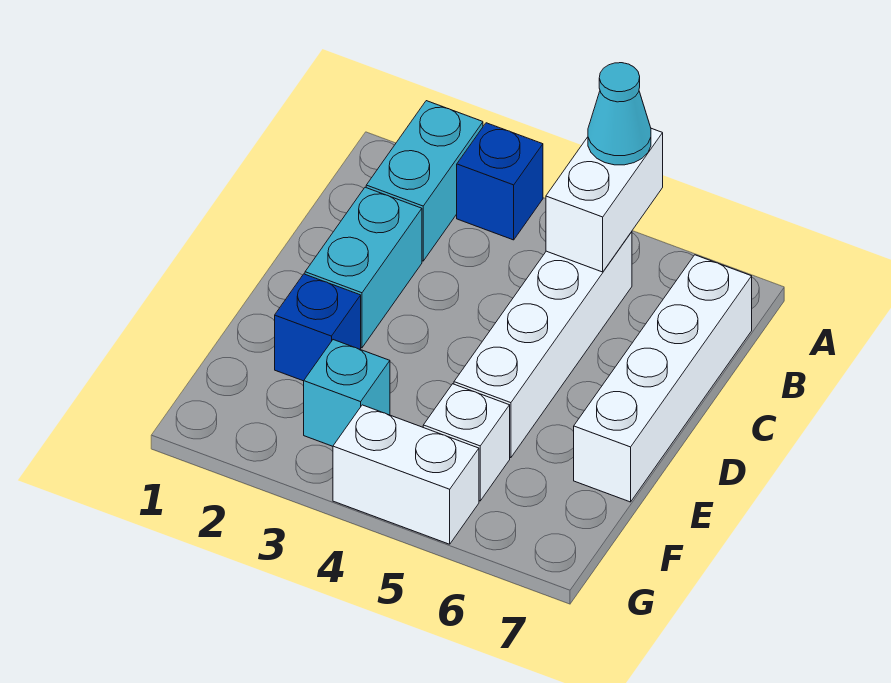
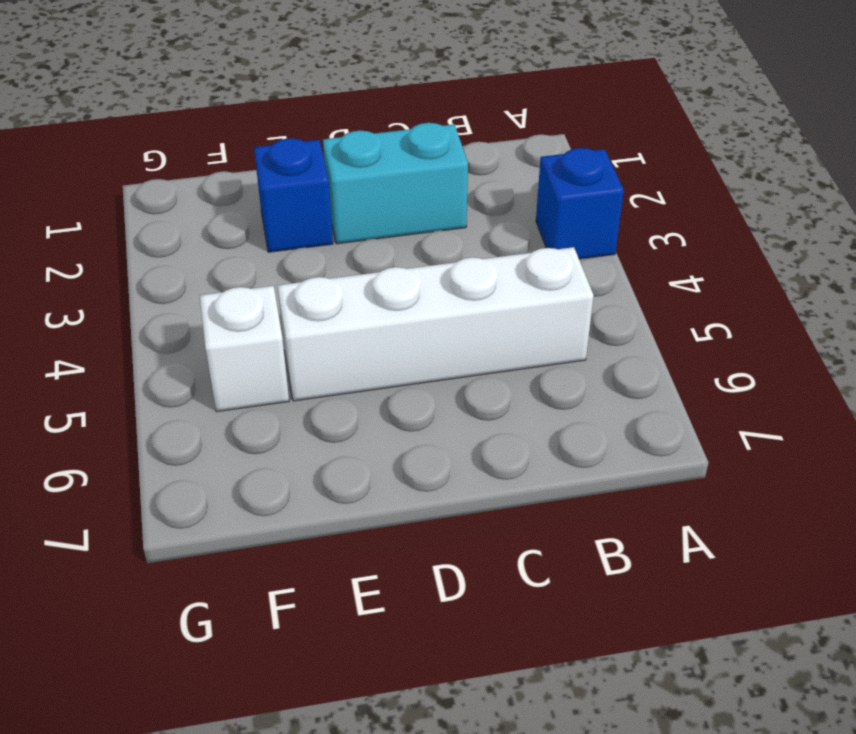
none -> cyan 1x2 brick [366,101,483,261]
none -> white 1x4 brick [574,255,752,502]

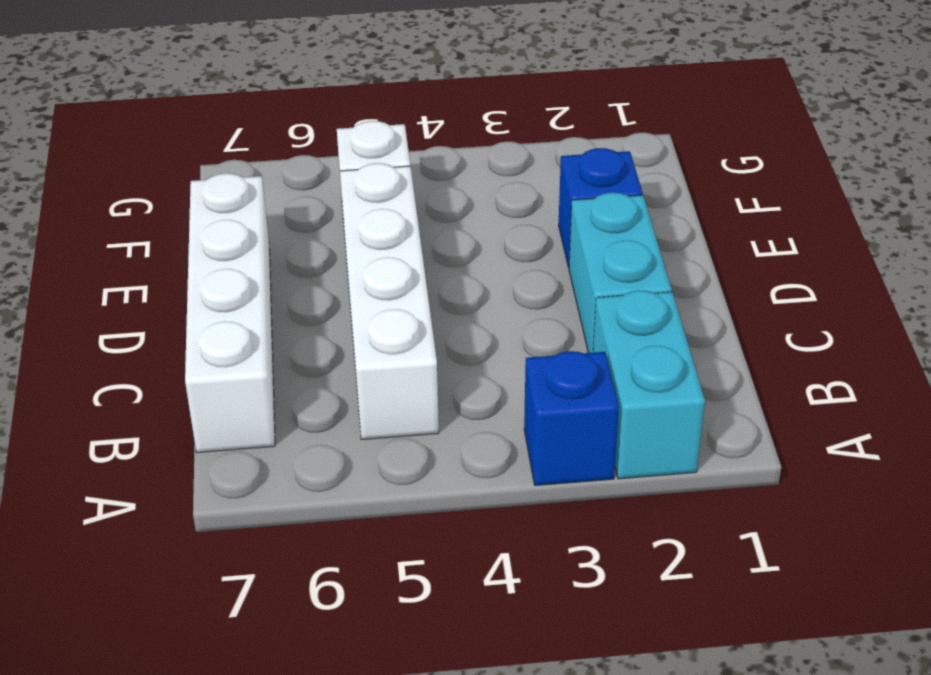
none -> cyan 1x1 brick [304,340,390,446]
none -> white 1x2 brick [333,405,479,544]

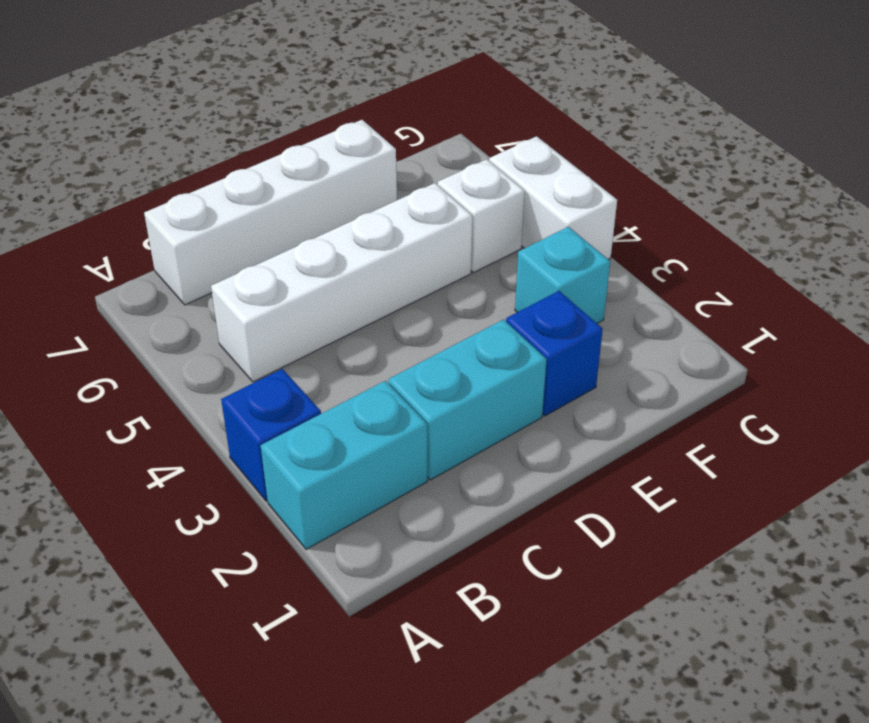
none -> white 1x2 brick [546,128,663,272]
none -> cyan 1x1 cone [588,63,651,165]

